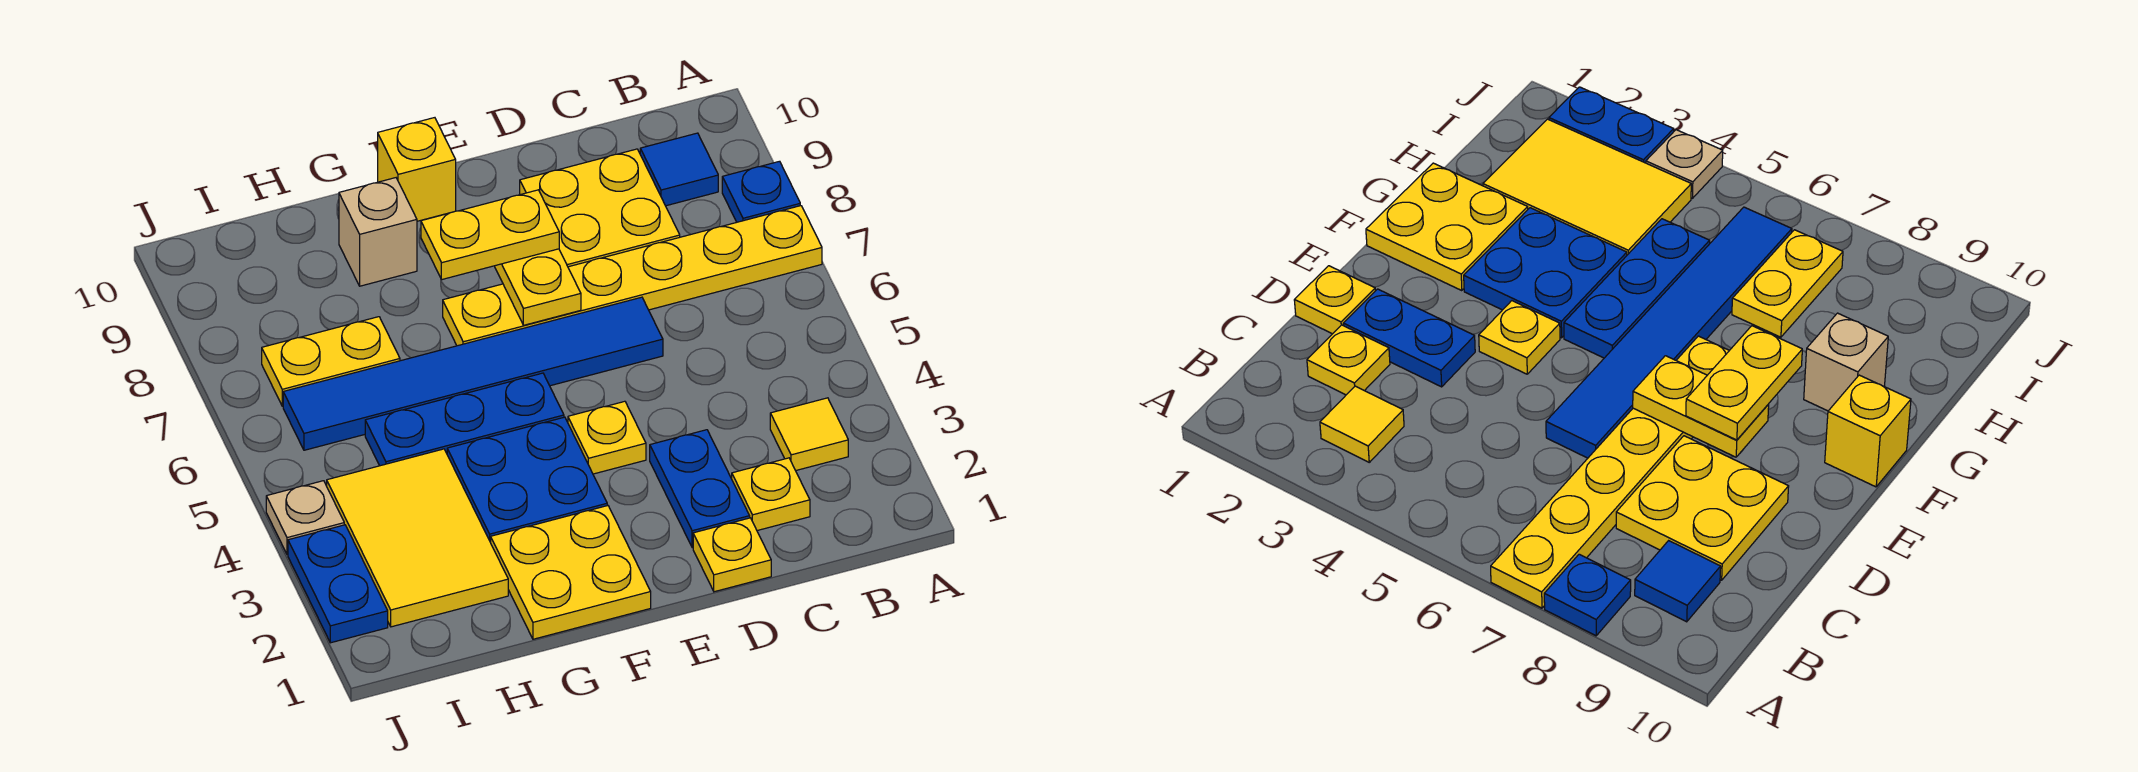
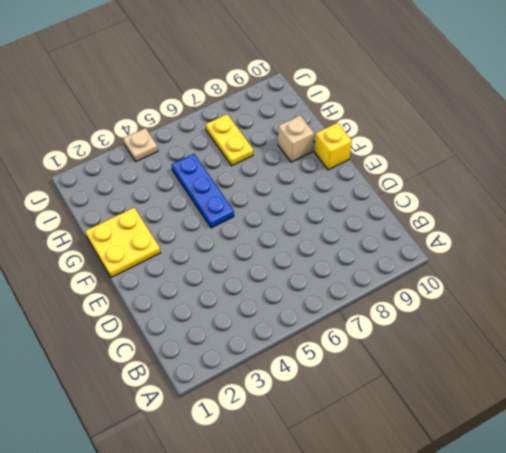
none -> yellow 1x6 plate [443,206,822,346]
none -> blue 1x1 plate [722,161,800,222]
none -> yellow 1x1 tile [770,398,848,471]

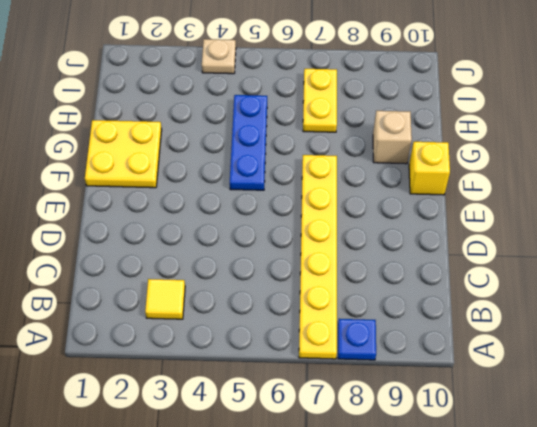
none -> blue 1x1 tile [640,133,718,206]
none -> yellow 1x1 plate [732,458,810,531]
none -> yellow 2x2 plate [520,149,680,267]

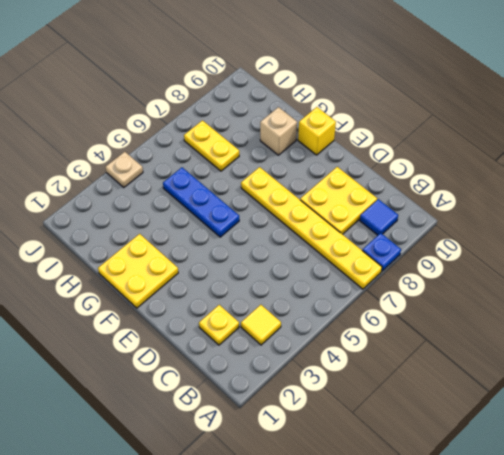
none -> yellow 1x1 plate [693,518,771,592]
none -> blue 1x2 plate [650,430,750,548]
none -> blue 1x6 tile [283,297,663,450]

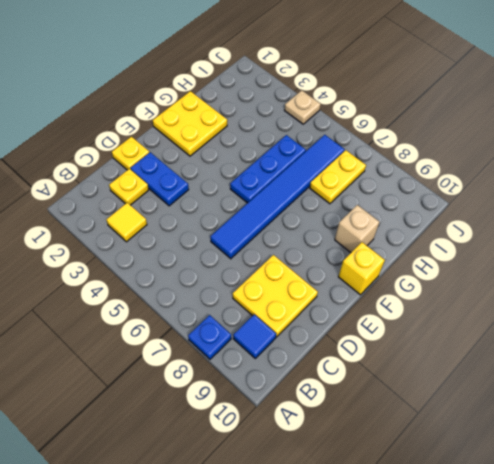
none -> yellow 1x6 plate [443,206,822,346]
none -> yellow 1x1 plate [568,401,646,474]
none -> blue 2x2 plate [447,417,607,542]

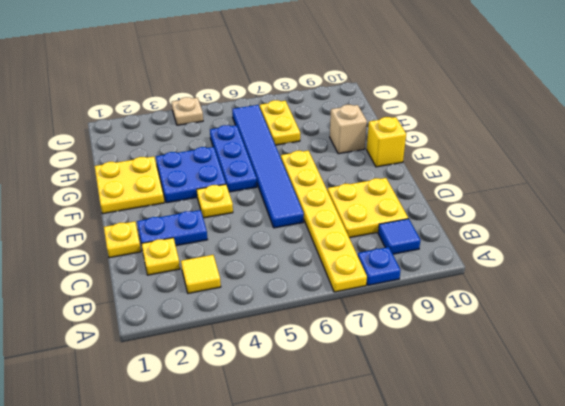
none -> yellow 2x3 tile [327,449,508,627]
none -> blue 1x2 plate [288,525,388,643]
none -> yellow 1x2 plate [495,249,581,325]

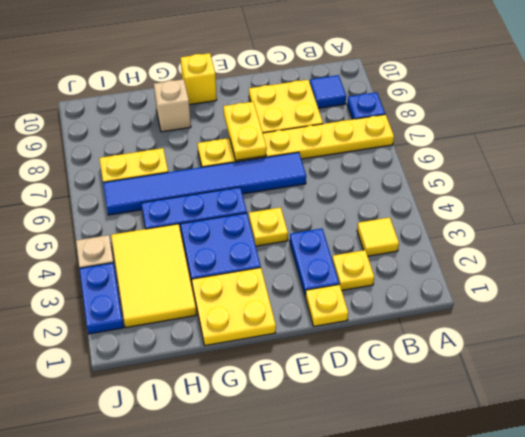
none -> yellow 1x2 plate [421,190,559,280]

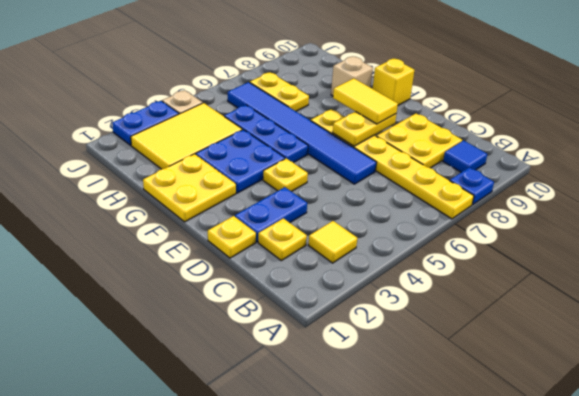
yellow 1x2 tile [333,78,398,124] -> yellow 1x2 plate [421,190,559,280]

